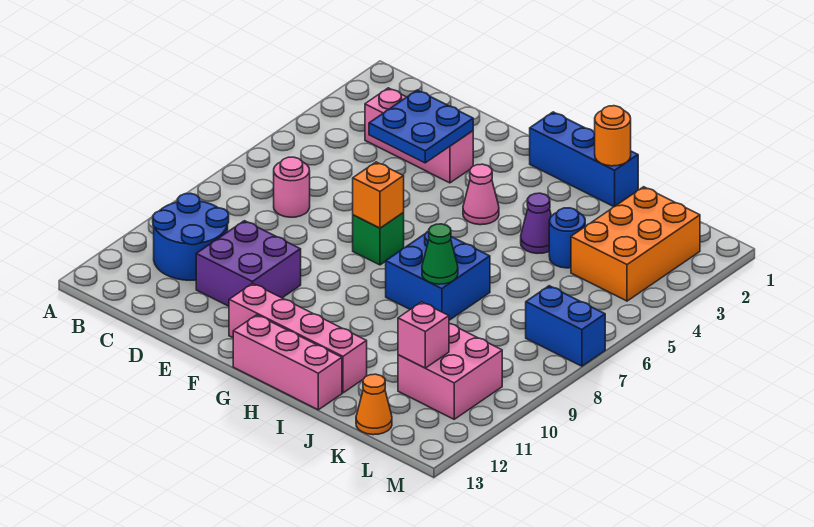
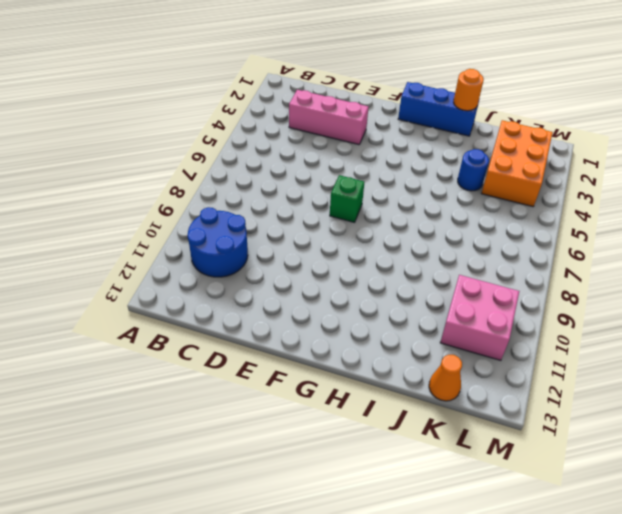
none -> pink 1x1 round brick [274,157,310,217]
none -> purple 2x2 brick [196,221,301,306]
none -> pink 1x4 brick [229,283,367,393]

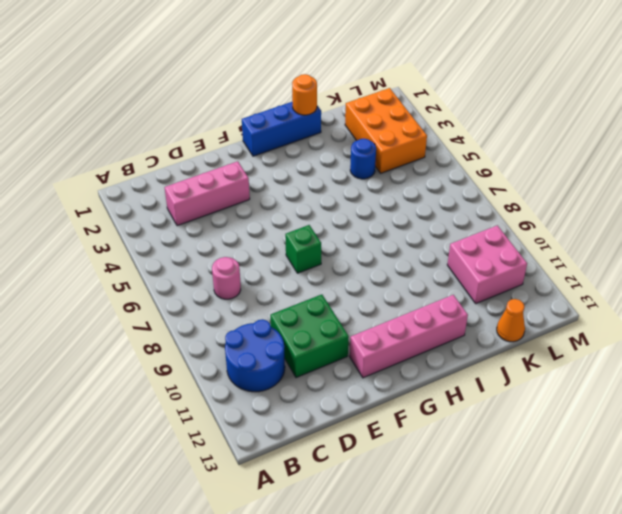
green 2x2 brick [270,294,349,378] -> purple 2x2 brick [196,221,301,306]
none -> pink 1x1 cone [463,164,499,225]
none -> pink 1x3 brick [233,315,342,410]
none -> blue 2x2 brick [386,231,490,320]

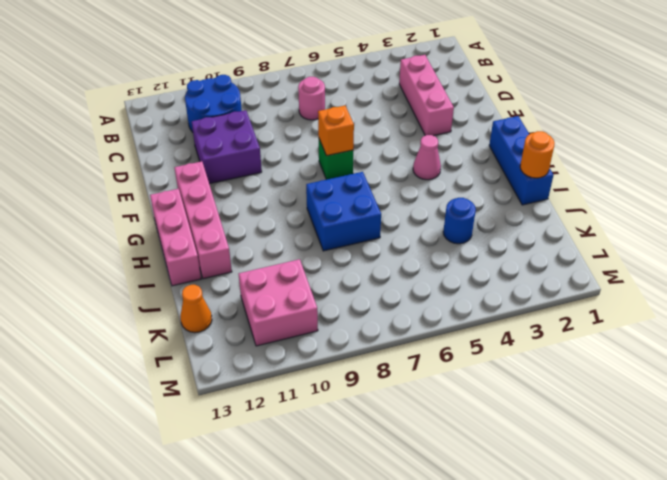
none -> purple 1x1 cone [521,193,551,254]
none -> orange 2x3 brick [571,187,700,301]
none -> blue 1x2 brick [526,286,605,366]

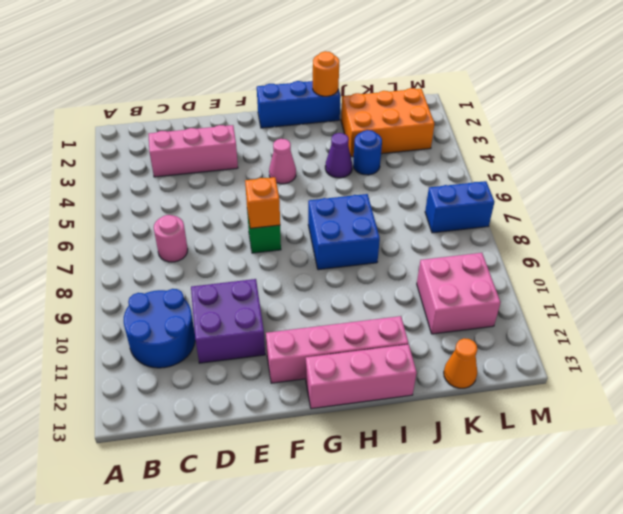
orange 2x3 brick [341,88,434,157] -> orange 2x3 brick turned to [571,187,700,301]
none -> blue 2x2 plate [369,90,473,163]
none -> green 1x1 cone [422,224,458,284]
none -> pink 1x1 brick [398,302,449,368]

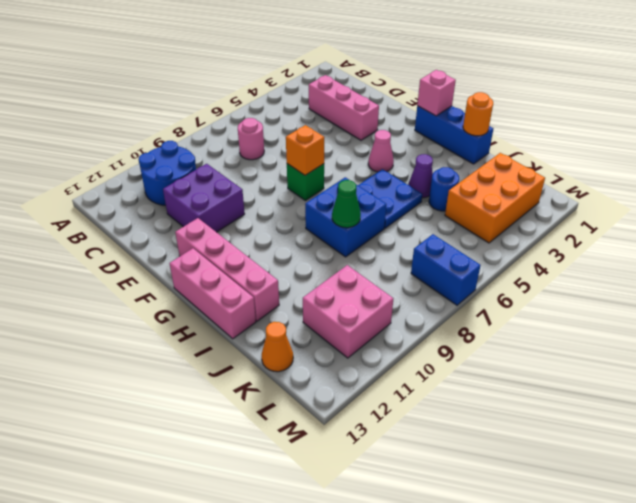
pink 1x1 brick [417,70,456,116] -> pink 1x1 brick moved to [398,302,449,368]
blue 2x2 plate [358,169,422,228] -> blue 2x2 plate moved to [369,90,473,163]

